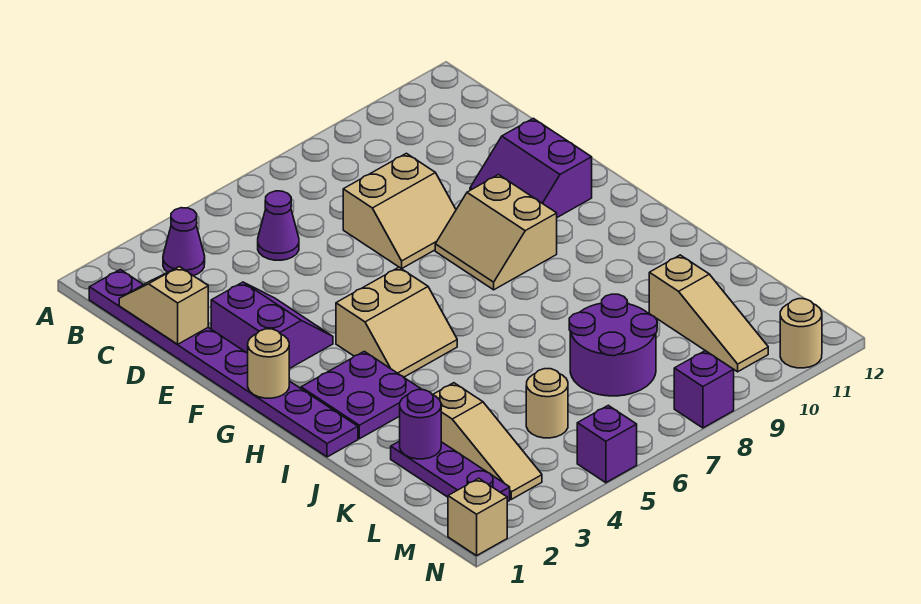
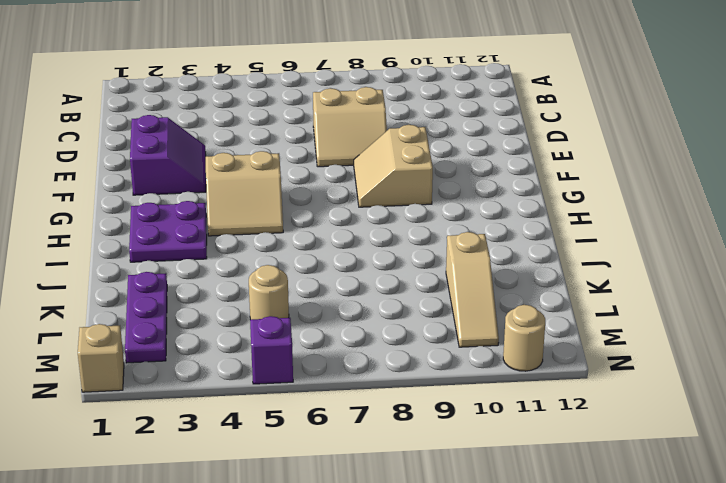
none -> purple 1x8 plate [89,270,358,457]
none -> purple 1x1 cone [163,208,205,276]
none -> purple 1x1 cone [258,191,299,260]

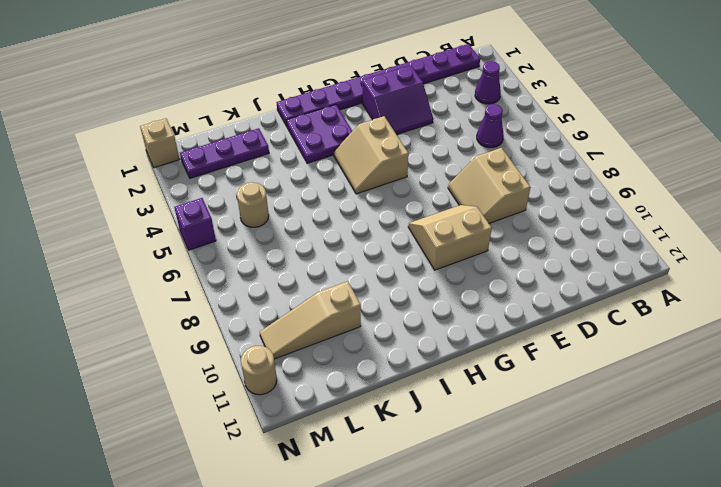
none -> purple 2x2 slope [470,118,592,217]
none -> tan 1x3 slope [433,383,542,499]
none -> purple 2x2 round brick [569,294,657,396]

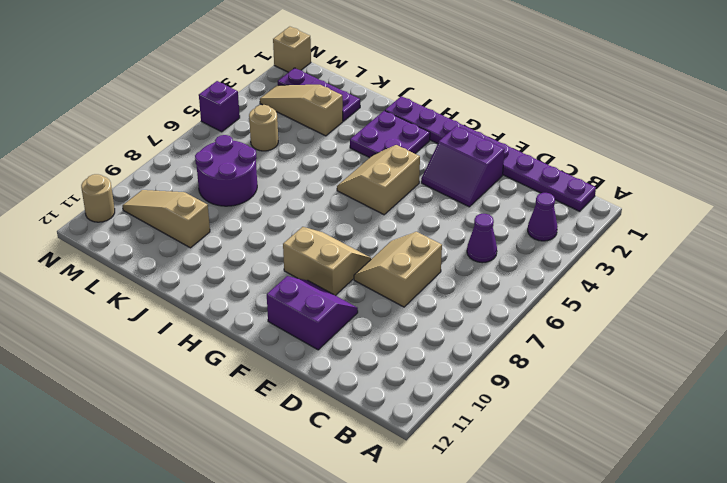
none -> purple 1x1 brick [674,351,734,428]
none -> tan 1x2 slope [119,267,208,344]
none -> tan 1x1 round brick [248,329,289,398]

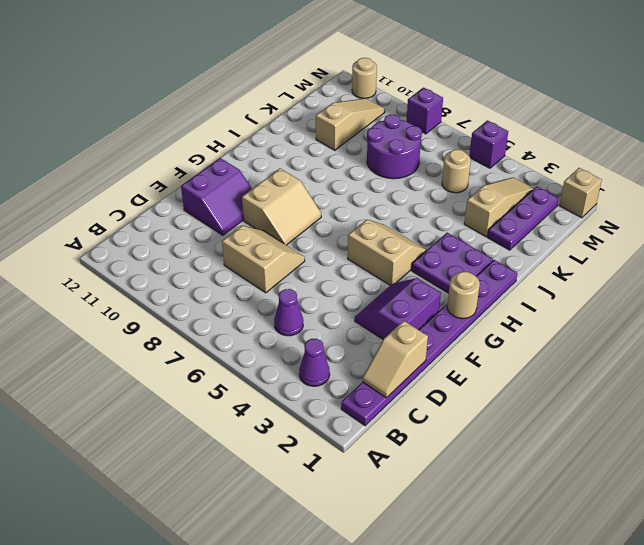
none -> purple 1x1 round brick [400,390,441,459]

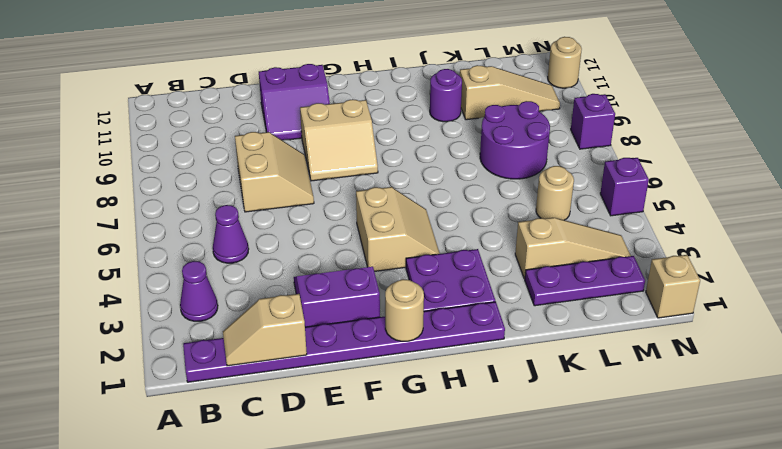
purple 1x1 round brick [430,69,462,122] -> purple 1x1 round brick moved to [400,390,441,459]

